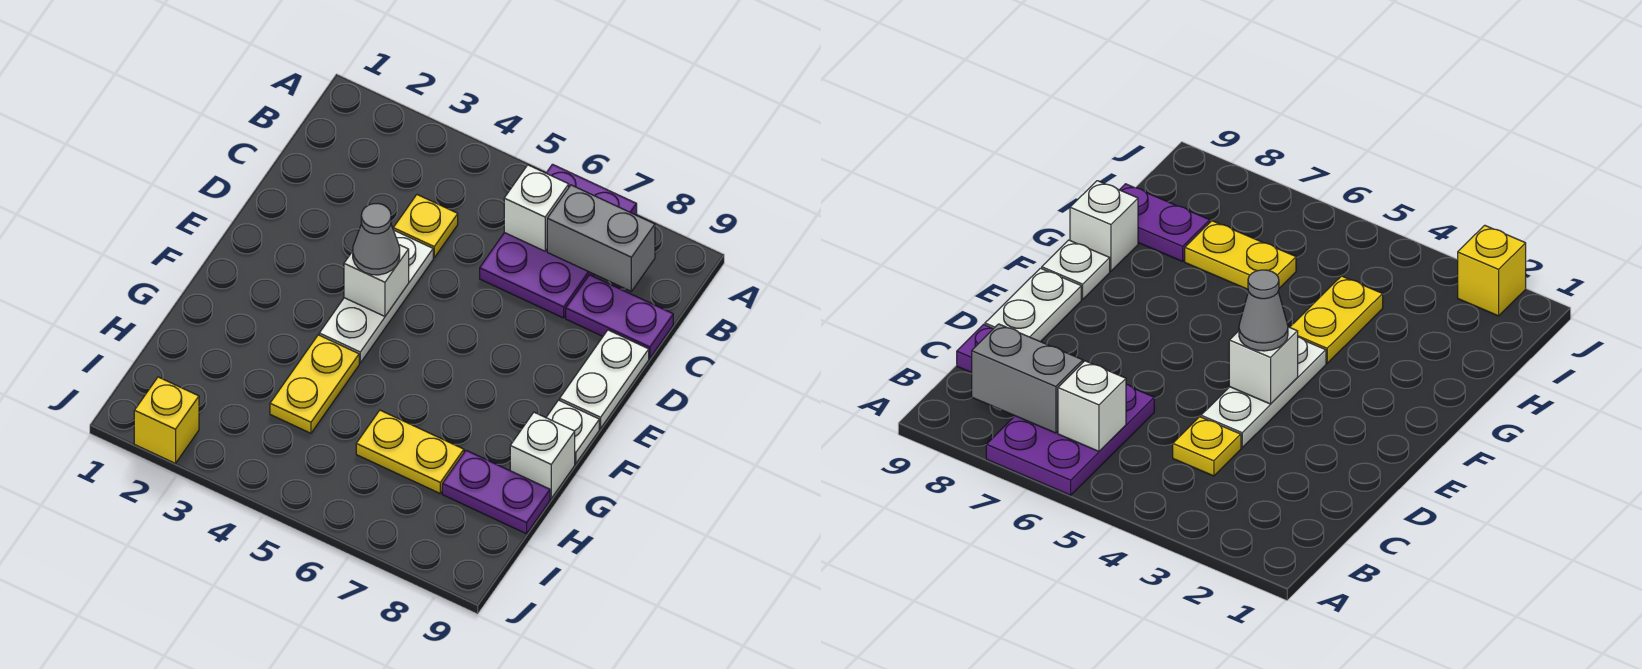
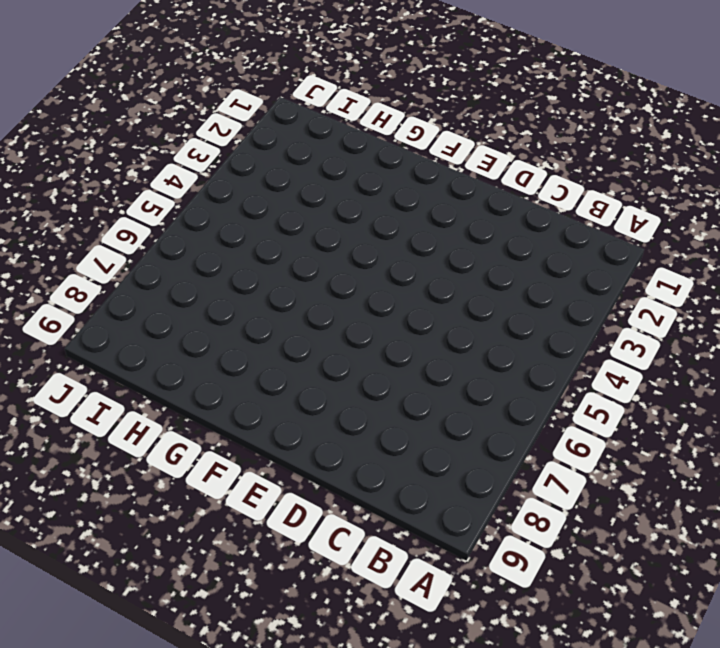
none -> purple 2x3 plate [480,164,637,318]
none -> yellow 1x1 plate [393,195,458,258]
none -> purple 1x2 plate [566,275,673,358]

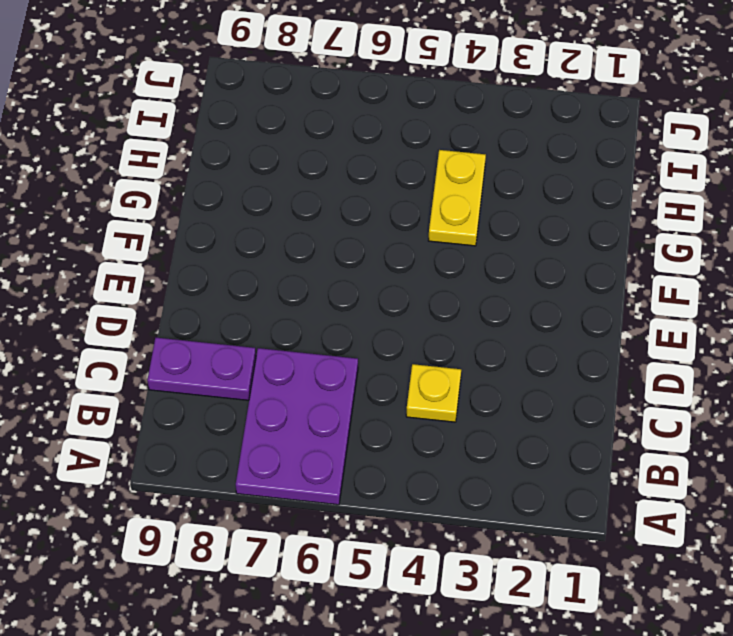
none -> white 1x3 plate [319,230,433,363]
none -> white 1x2 plate [560,330,649,428]
none -> white 1x1 plate [546,400,599,464]

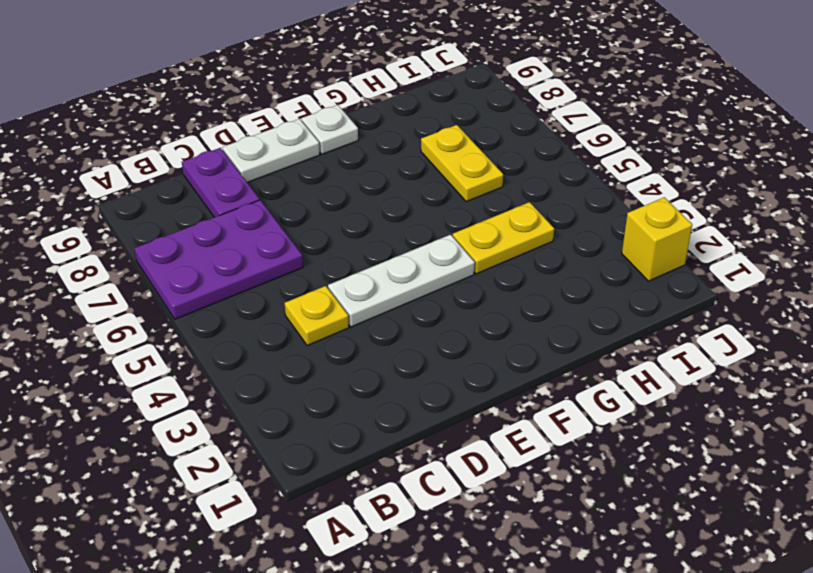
none -> white 1x1 brick [510,412,575,498]
none -> purple 1x2 plate [442,450,550,534]
none -> white 1x1 brick [504,165,569,251]

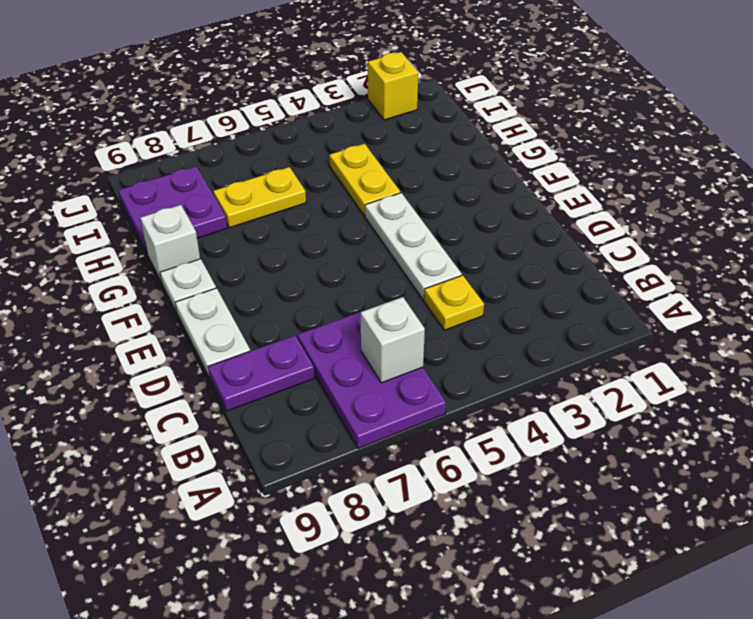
purple 2x2 plate [118,166,227,253] -> purple 1x2 plate [442,450,550,534]
none -> grey 1x2 brick [547,185,655,291]
none -> white 1x1 brick [344,245,409,316]
none -> grey 1x1 cone [353,203,400,275]

